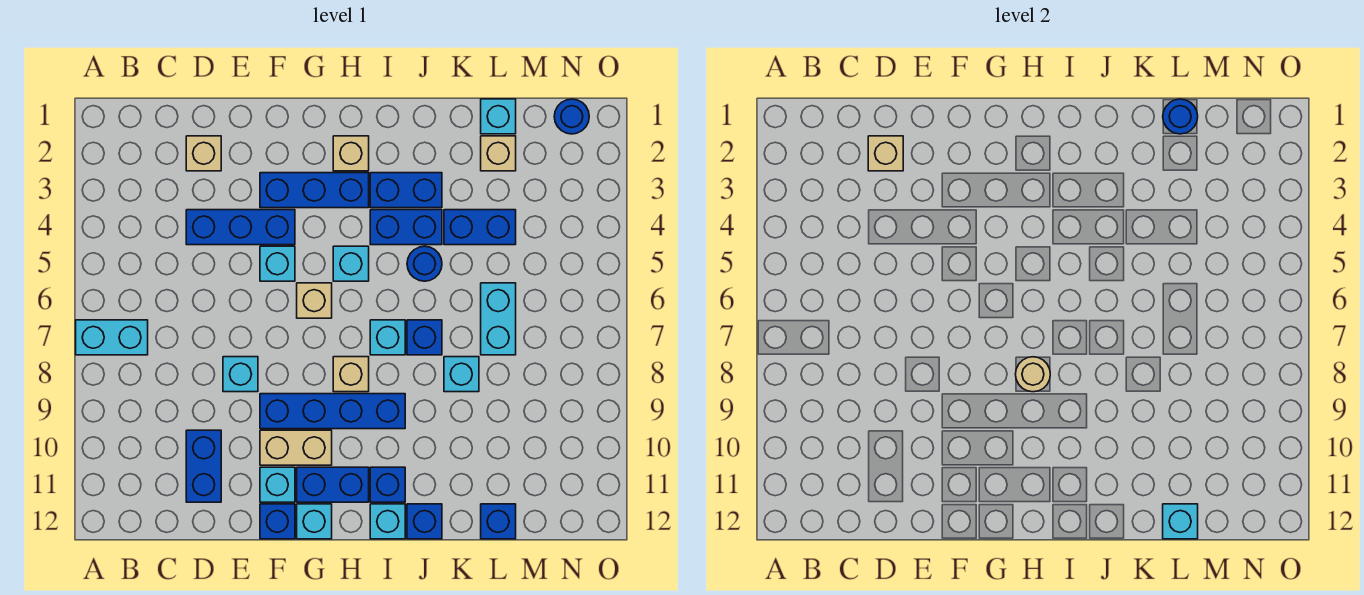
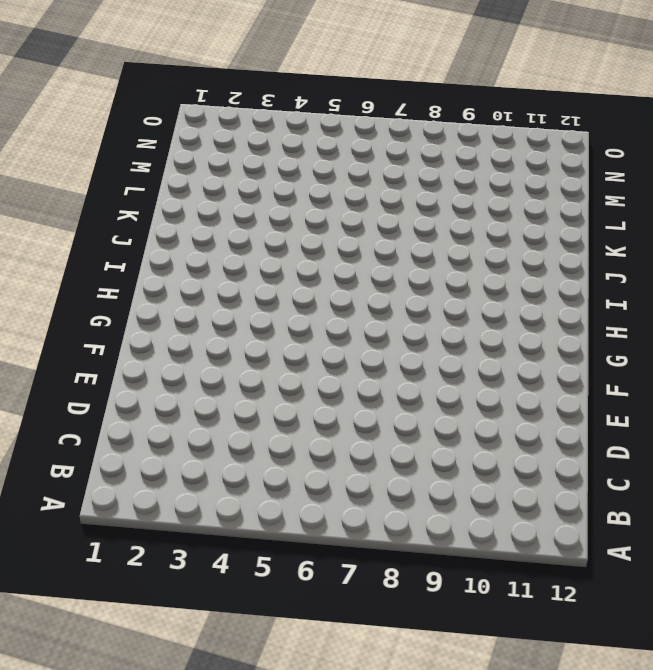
none -> cyan 1x2 brick [76,320,148,355]
none -> tan 1x1 brick [186,136,221,171]
none -> blue 1x3 brick [186,210,295,245]
none -> blue 1x2 brick [186,430,221,502]

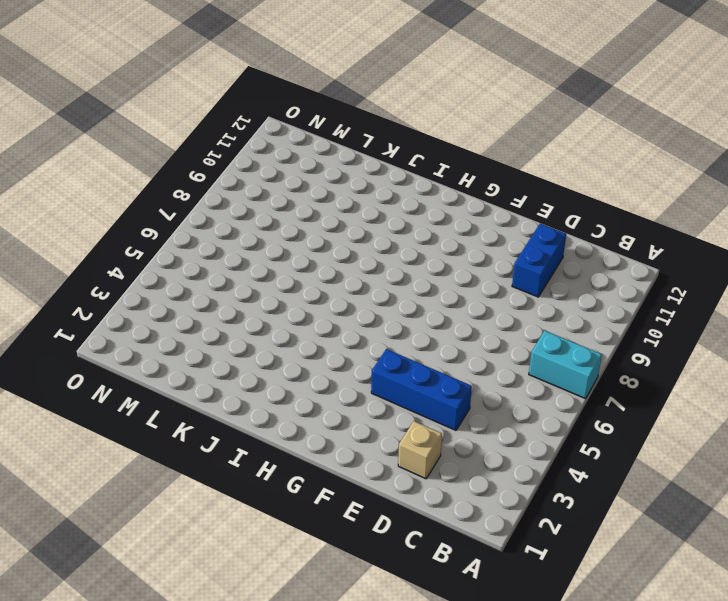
none -> cyan 1x1 brick [223,357,258,392]
none -> blue 1x3 brick [260,173,369,208]
none -> cyan 1x1 brick [260,246,295,281]
none -> blue 1x4 brick [260,394,405,429]

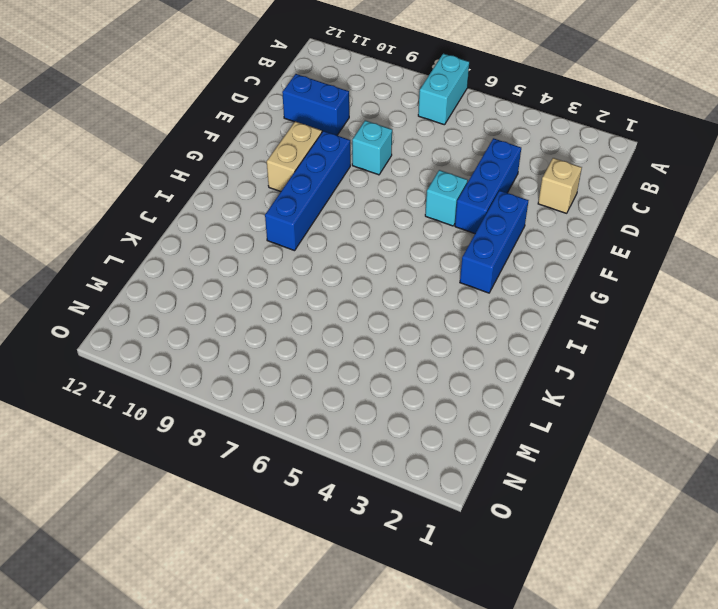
none -> cyan 1x1 brick [260,467,295,502]
none -> blue 1x1 brick [260,504,295,539]
none -> tan 1x1 brick [297,283,332,318]
none -> blue 1x2 brick [297,467,369,502]

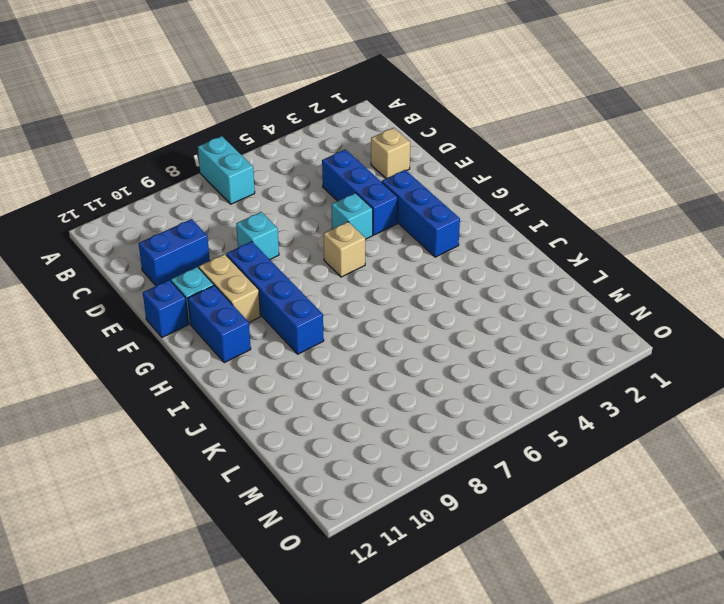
none -> cyan 1x1 brick [297,504,332,539]
none -> tan 1x1 brick [333,136,369,171]
none -> cyan 1x1 brick [333,246,369,281]
none -> tan 1x1 brick [333,357,369,392]

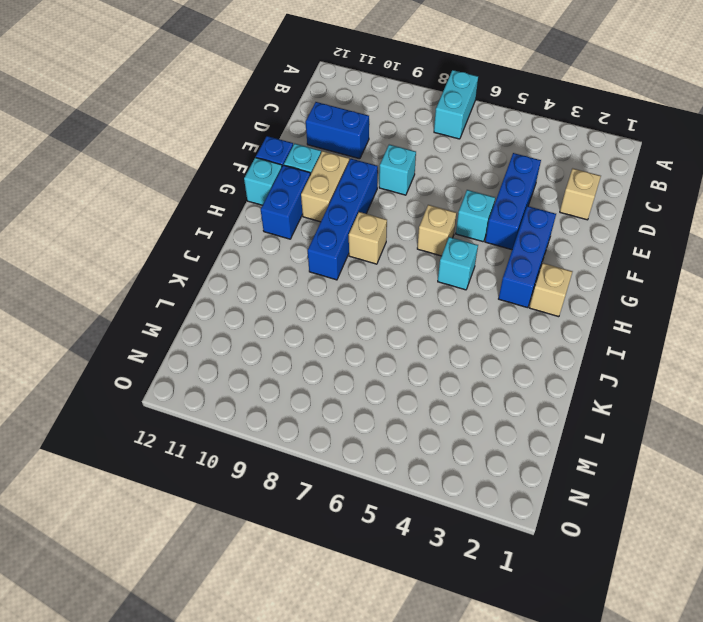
none -> blue 1x2 brick [370,173,442,208]
none -> blue 1x2 brick [370,210,442,245]
none -> cyan 1x1 brick [370,320,405,355]
none -> blue 1x1 brick [370,467,405,502]

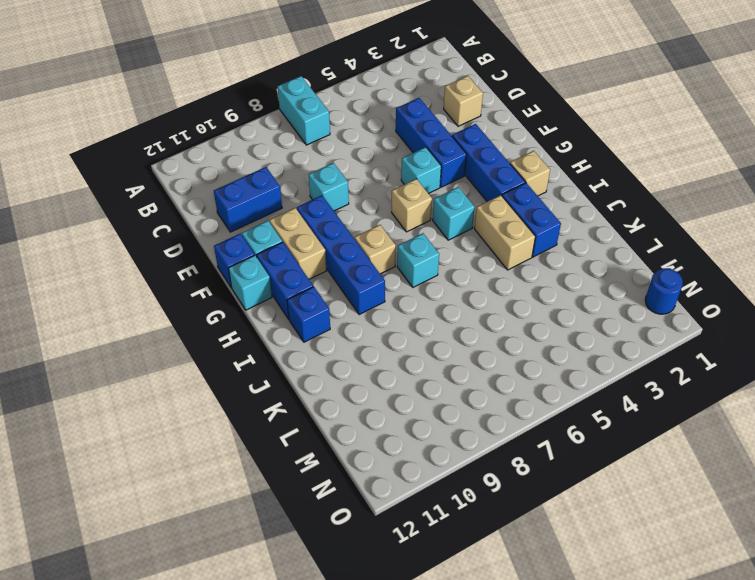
tan 1x2 brick [474,195,535,270] -> blue 1x2 brick [370,210,442,245]
none -> cyan 1x1 brick [370,504,405,539]
none -> blue 1x1 round brick [407,246,442,281]
none -> blue 1x1 brick [407,320,442,355]
none -> blue 1x1 brick [407,504,442,539]

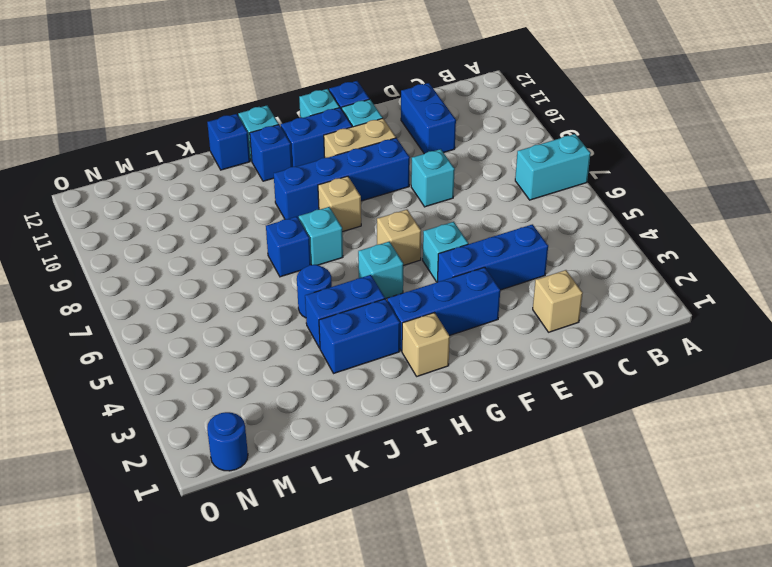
none -> blue 1x2 brick [444,210,516,245]
none -> cyan 1x1 brick [444,357,479,392]
none -> cyan 1x1 brick [481,99,516,134]
none -> tan 1x1 brick [481,136,516,171]

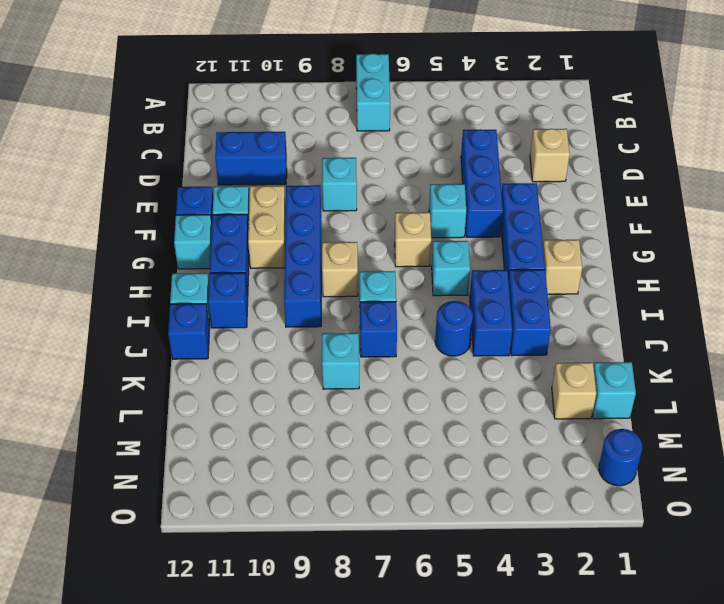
none -> blue 1x2 brick [444,210,516,245]
none -> cyan 1x2 brick [481,283,516,355]
none -> blue 1x1 brick [481,504,516,539]
none -> tan 1x1 brick [868,136,903,171]

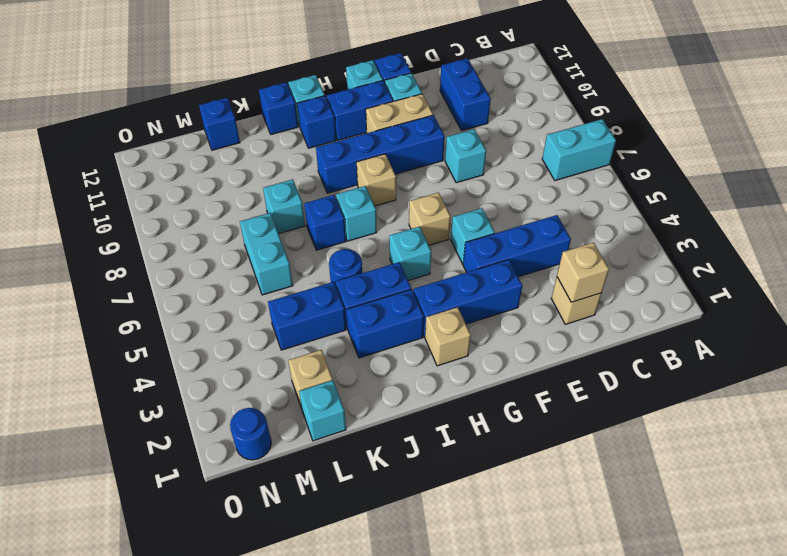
none -> tan 1x1 round brick [1016,357,1050,392]
none -> blue 1x1 round brick [1163,99,1198,134]
none -> cyan 1x1 brick [1163,504,1198,539]

